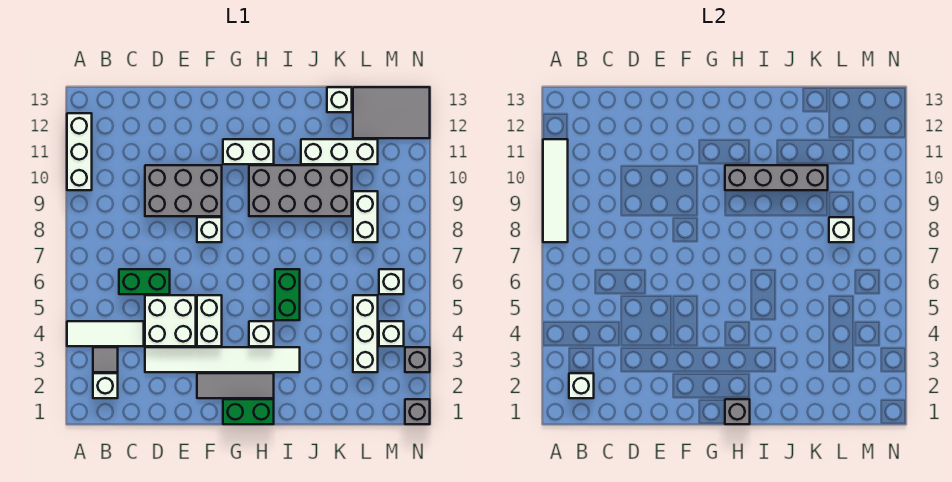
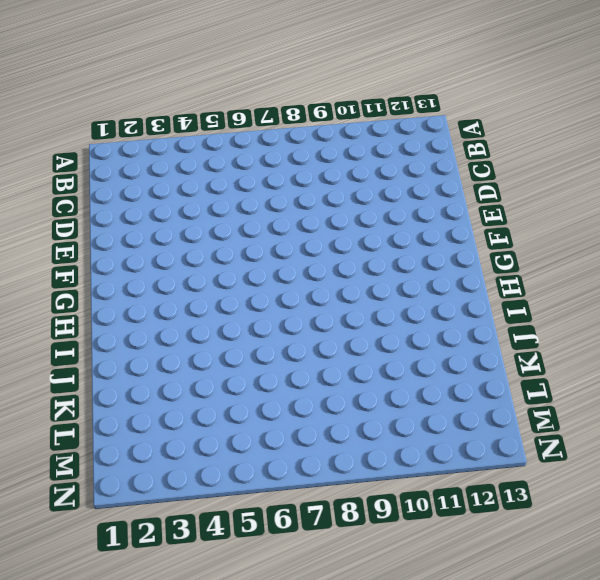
none -> white 1x3 tile [67,321,144,346]
none -> white 1x3 brick [67,113,92,190]
none -> white 1x1 brick [93,373,118,398]
none -> grey 1x1 tile [93,347,118,372]

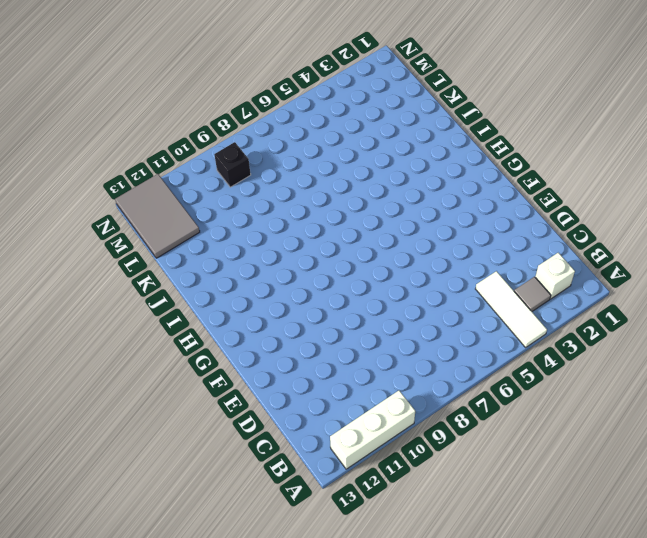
black 1x1 brick [214,142,251,187] -> none
none -> green 1x2 brick [119,269,170,294]
none -> white 1x6 tile [145,347,300,372]
none -> white 2x2 brick [145,295,196,346]
none -> grey 2x3 brick [145,165,222,216]

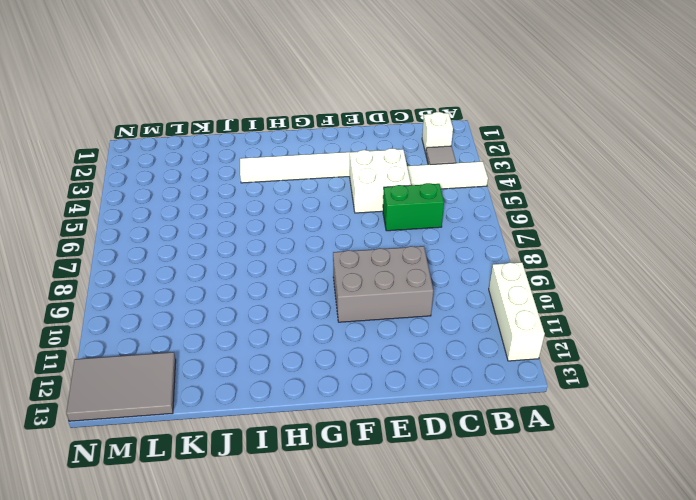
none -> grey 1x3 tile [197,373,274,398]
none -> white 1x2 brick [197,295,222,346]
none -> white 1x1 brick [197,217,222,242]
none -> green 1x2 brick [223,399,274,424]

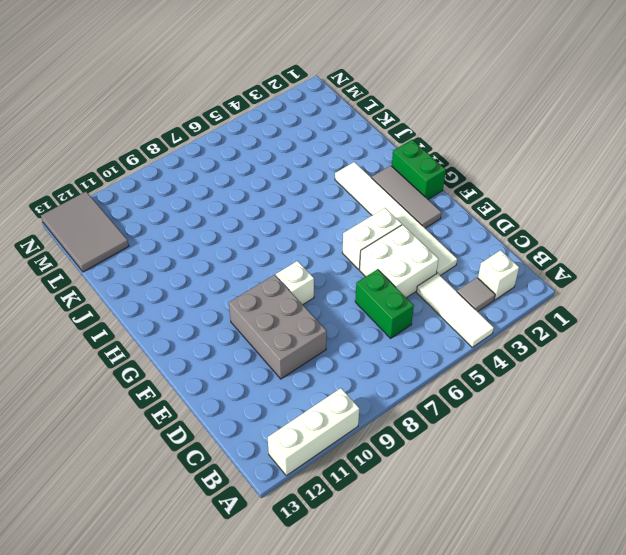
none -> white 1x2 brick [223,139,274,164]
none -> white 1x1 brick [249,321,274,346]
none -> grey 2x4 brick [249,165,352,216]
none -> green 1x2 brick [275,269,300,320]

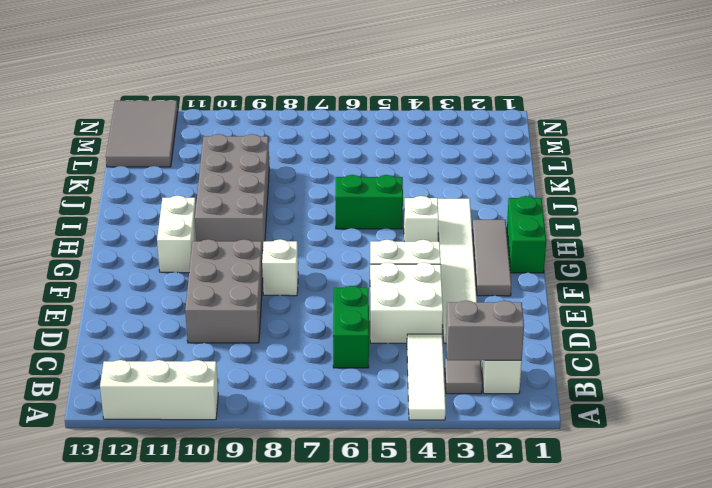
grey 1x2 brick [446,301,524,361] -> white 1x1 brick [569,373,594,398]
none -> white 1x3 brick [301,139,378,164]
none -> white 1x1 brick [327,87,352,112]
none -> white 1x3 brick [353,295,378,372]
none -> white 1x2 brick [353,191,378,242]

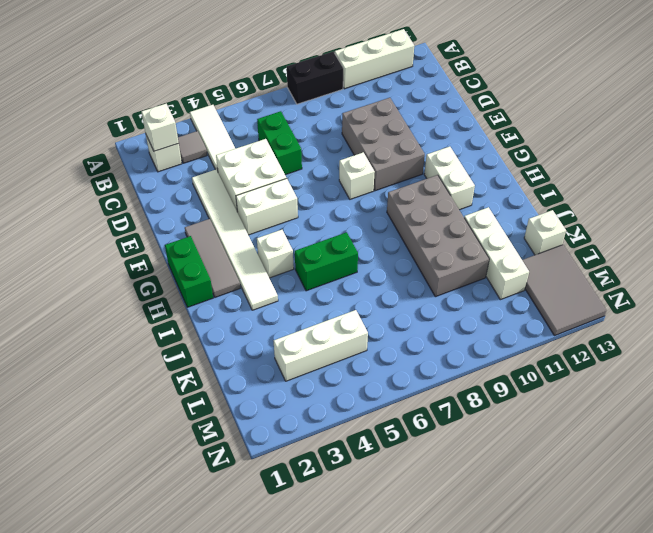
black 1x2 brick [287,52,343,104] -> none
none -> white 1x2 brick [353,191,378,242]
none -> white 1x1 brick [379,321,404,346]
none -> white 1x1 brick [379,269,404,294]
none -> grey 1x1 brick [405,399,430,424]

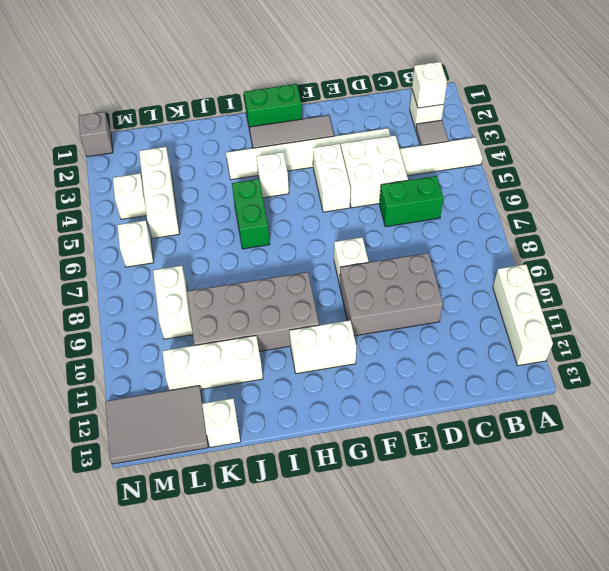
none -> grey 1x1 brick [405,347,430,372]
none -> white 1x4 tile [543,139,568,242]
none -> grey 1x1 brick [725,399,750,424]
none -> grey 1x4 brick [725,165,828,190]

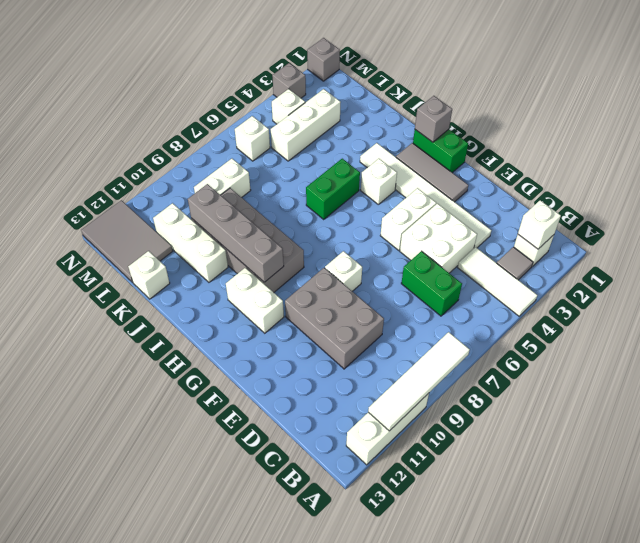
none -> white 1x1 brick [829,217,854,242]

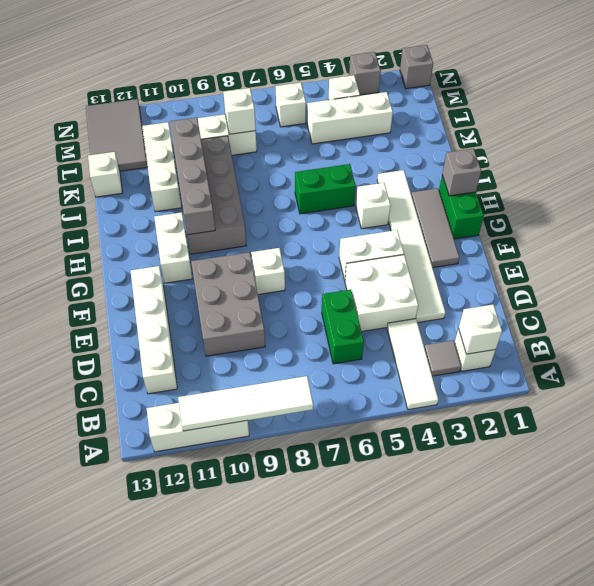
white 1x4 brick [131,266,177,394] -> none

